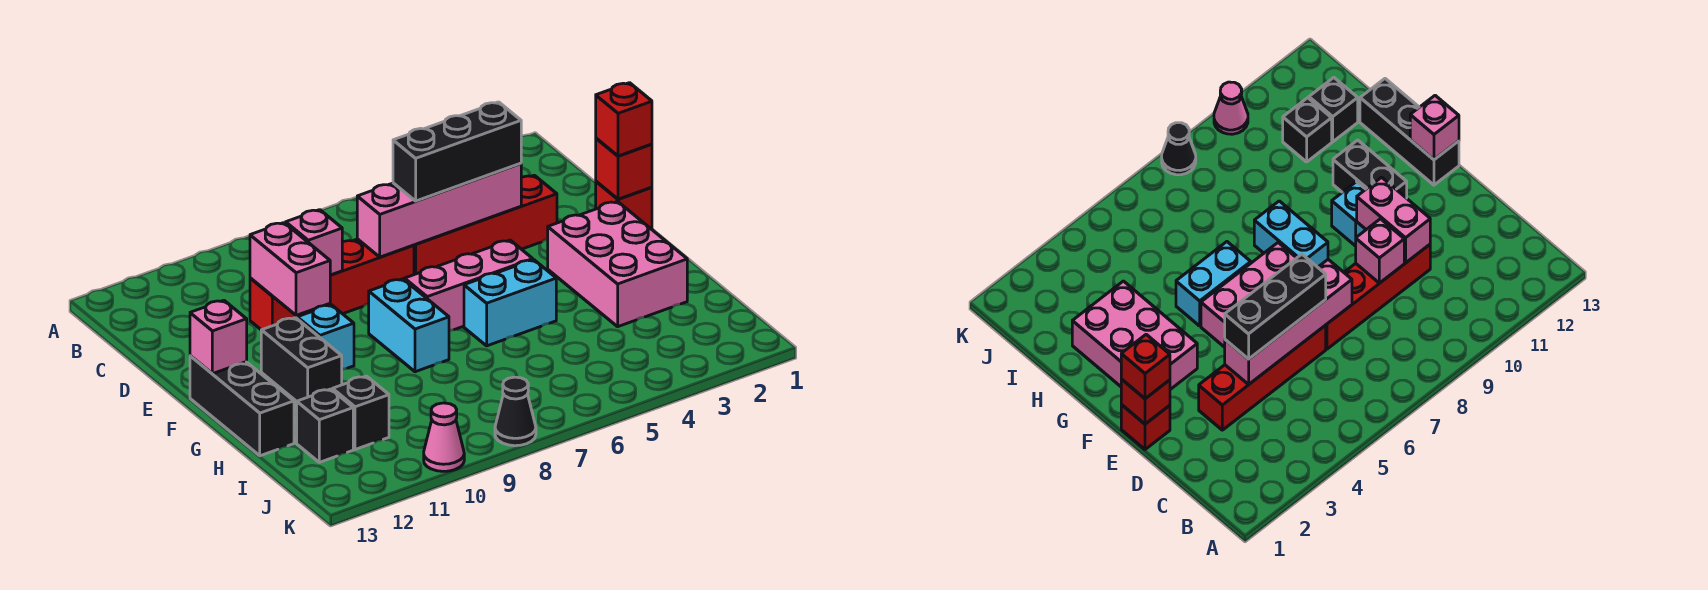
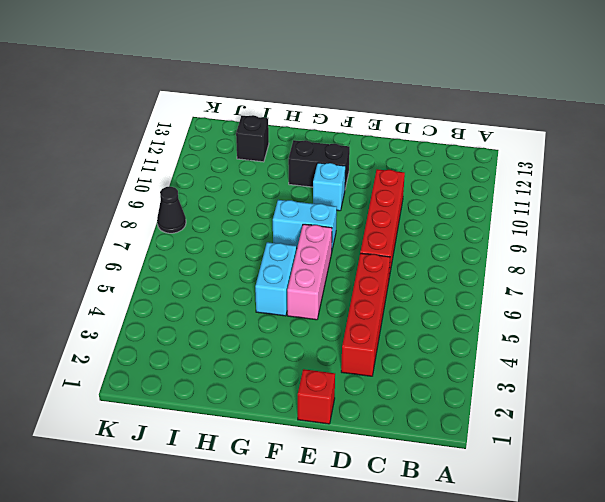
none -> pink 2x3 brick [548,201,687,327]
none -> black 1x3 brick [190,356,294,456]
none -> black 1x1 brick [333,376,389,450]

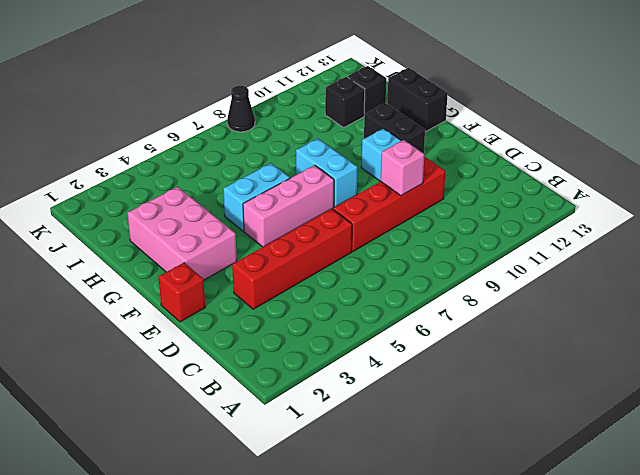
black 1x2 brick [387,68,448,131] -> black 1x3 brick [190,356,294,456]
none -> pink 1x1 cone [424,403,464,471]
none -> pink 1x4 brick [357,163,521,257]
none -> pink 1x2 brick [250,223,330,315]

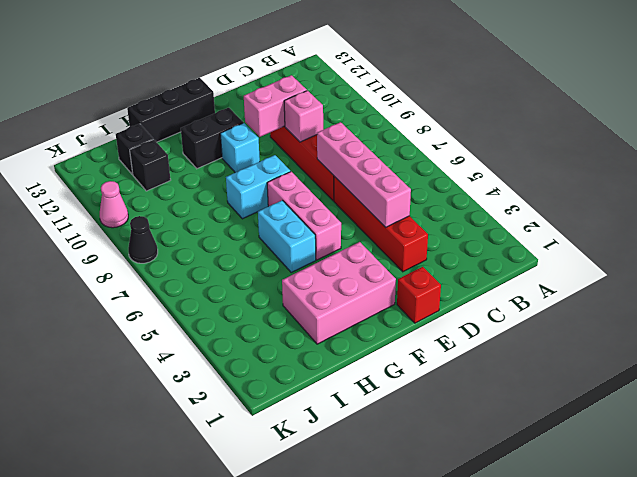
none -> red 1x1 brick [596,138,652,199]
none -> pink 1x1 brick [190,300,247,374]
none -> black 1x3 brick [393,102,521,201]

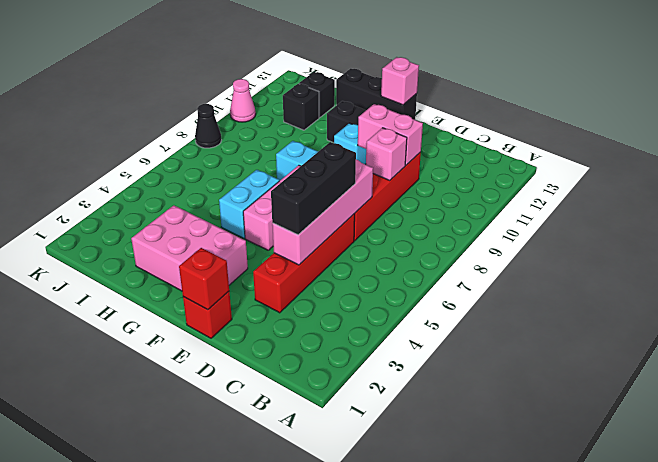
none -> red 1x1 brick [596,83,652,156]

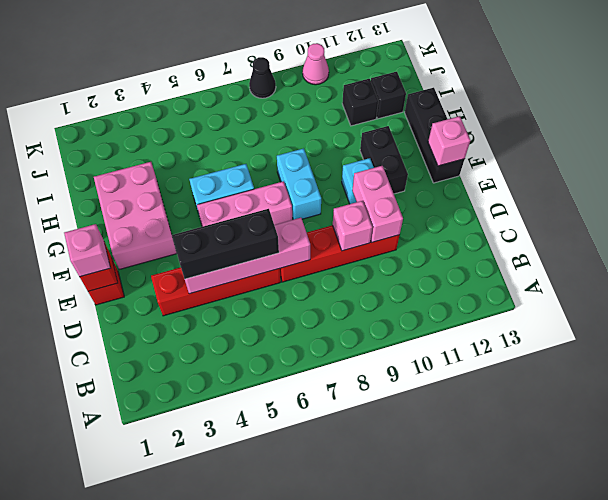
pink 1x1 brick [64,224,110,277] -> red 1x1 brick [596,83,652,156]

